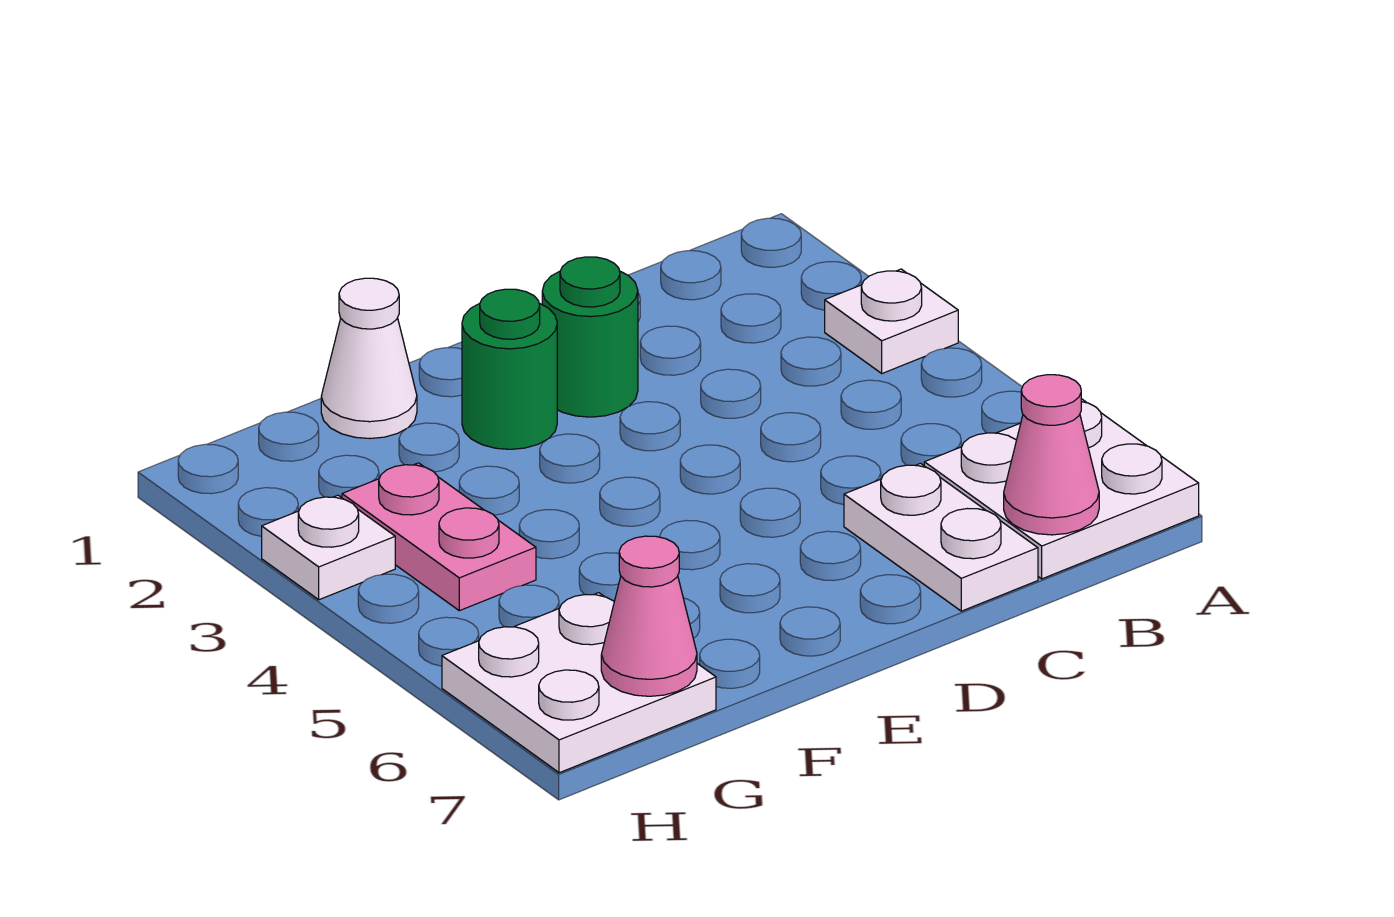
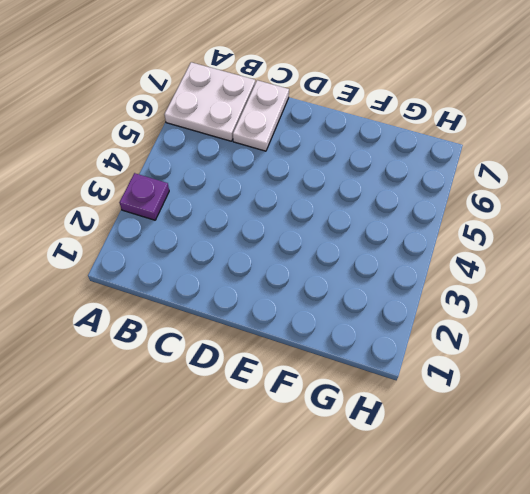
purple 1x1 plate [119,173,169,220] -> white 1x1 plate [825,269,958,373]
none -> green 1x1 round brick [542,257,638,417]
none -> green 1x1 round brick [462,289,557,449]

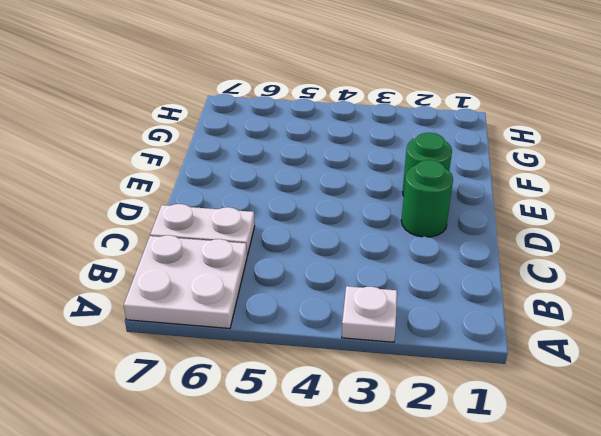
none -> white 1x1 cone [321,278,417,439]
none -> pink 1x2 plate [342,463,536,611]

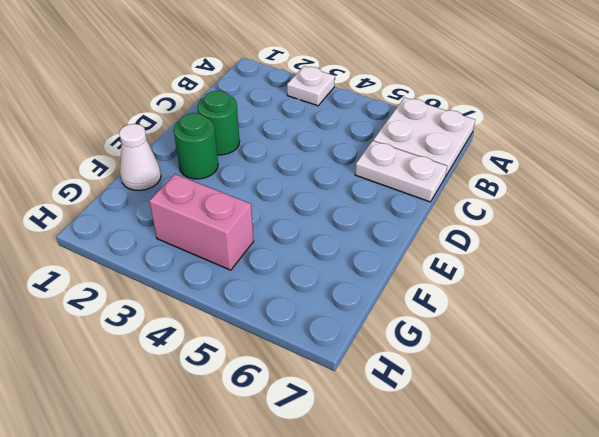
pink 1x2 brick [149,174,254,270] -> pink 1x2 plate [342,463,536,611]
none -> white 2x2 plate [442,593,716,773]
none -> white 1x1 plate [262,495,395,600]

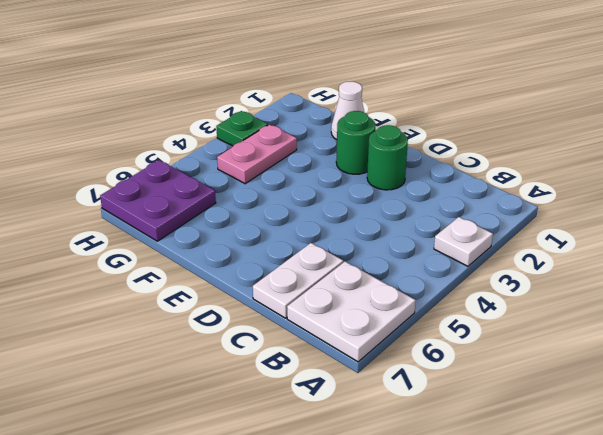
purple 2x2 plate [100,160,216,241] -> white 2x2 plate [442,593,716,773]
green 1x1 plate [216,111,268,146] -> white 1x1 plate [262,495,395,600]
none -> pink 1x1 cone [1004,375,1099,535]
none -> pink 1x1 cone [601,536,697,696]

